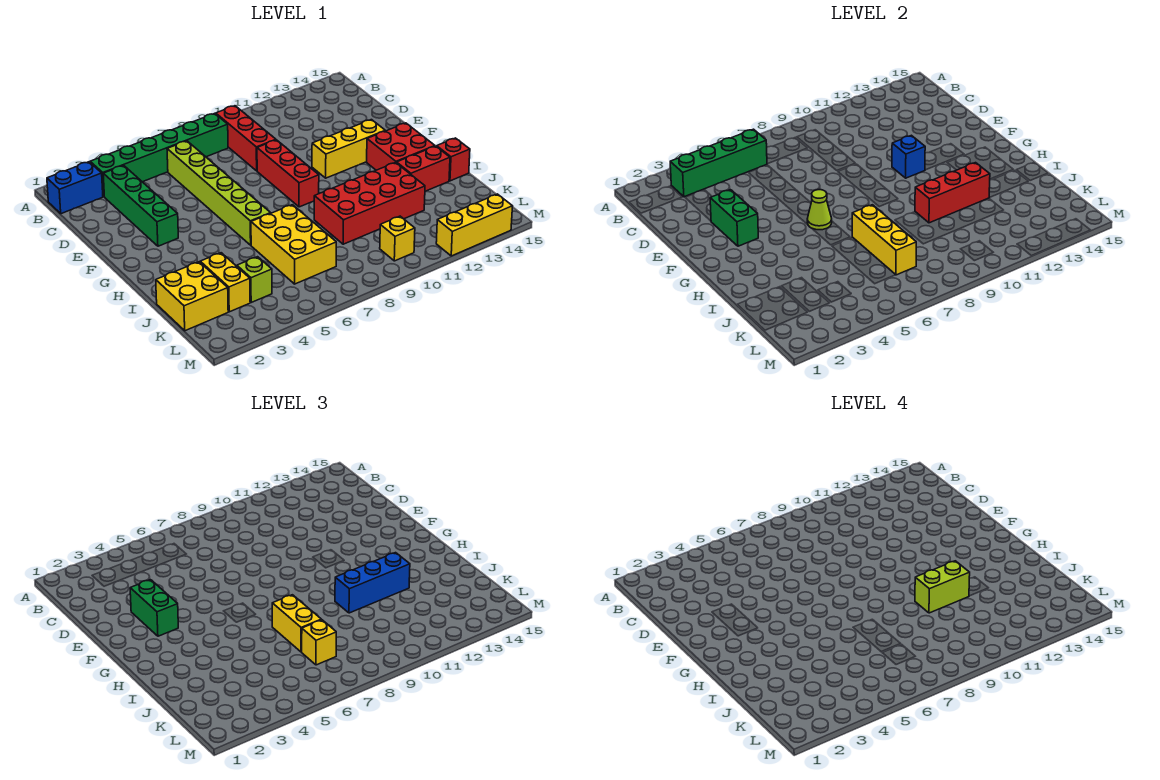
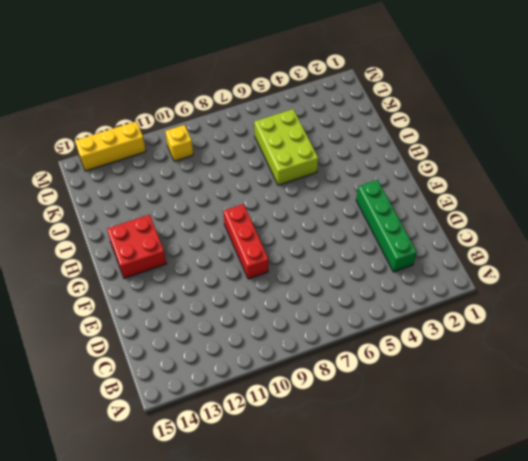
lime 2x3 brick [254,109,318,185] -> yellow 2x3 brick [251,205,336,284]
none -> blue 1x2 brick [47,162,103,214]
none -> green 1x6 brick [90,113,228,197]
none -> red 1x3 brick [216,106,276,171]

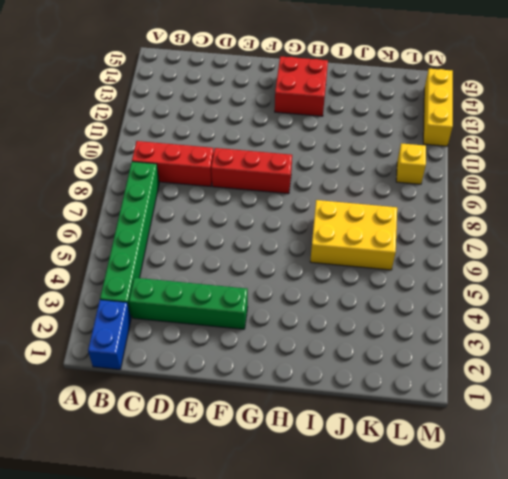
none -> lime 1x6 brick [167,141,271,245]
none -> yellow 1x3 brick [312,120,385,178]
none -> red 2x4 brick [314,163,425,244]

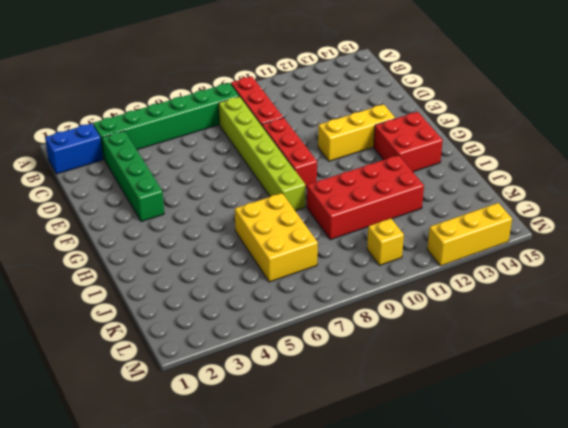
lime 1x6 brick [219,96,305,211] -> lime 1x6 brick moved to [167,141,271,245]
none -> red 1x2 brick [397,146,450,191]
none -> red 1x1 brick [437,138,470,181]
none -> yellow 2x2 brick [156,262,228,331]

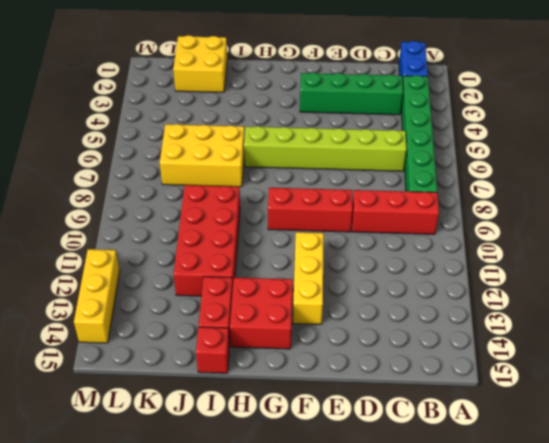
none -> yellow 1x2 brick [200,253,250,312]
none -> lime 1x1 brick [237,257,272,302]
none -> yellow 1x1 brick [380,216,415,261]

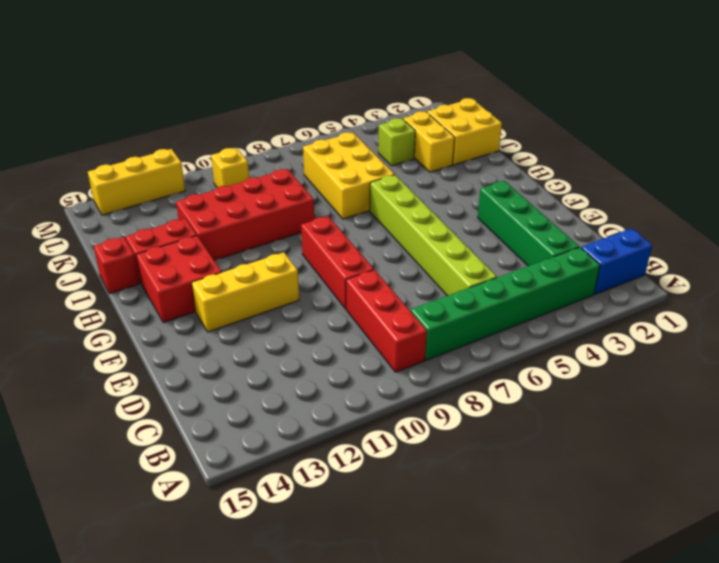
none -> green 1x4 brick [670,129,767,197]
none -> green 1x2 brick [710,190,758,246]
none -> blue 1x1 brick [892,135,925,178]

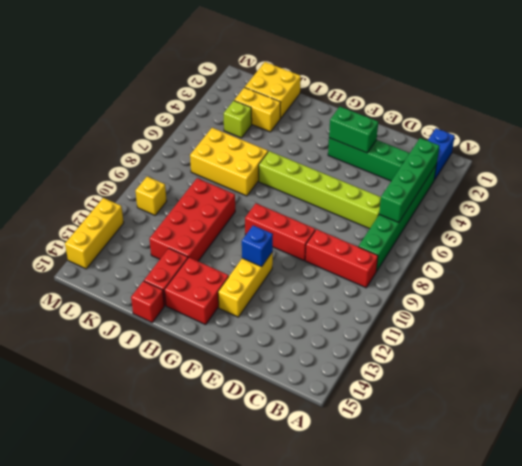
none -> lime 1x1 cone [807,190,832,230]
none -> yellow 1x3 brick [852,205,916,275]
none -> red 1x3 brick [915,163,990,223]

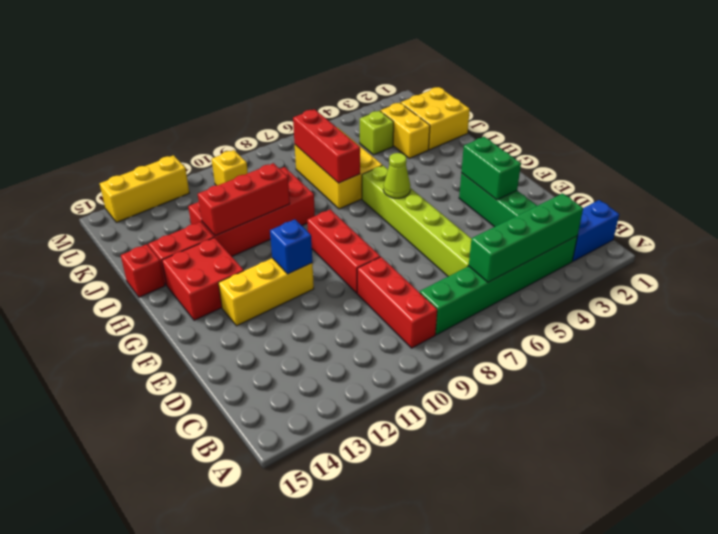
red 1x3 brick [293,109,360,183] -> yellow 1x3 brick [852,205,916,275]
none -> green 1x2 brick [130,580,178,636]
none -> yellow 1x2 brick [272,595,321,652]
none -> blue 1x3 brick [335,553,410,613]

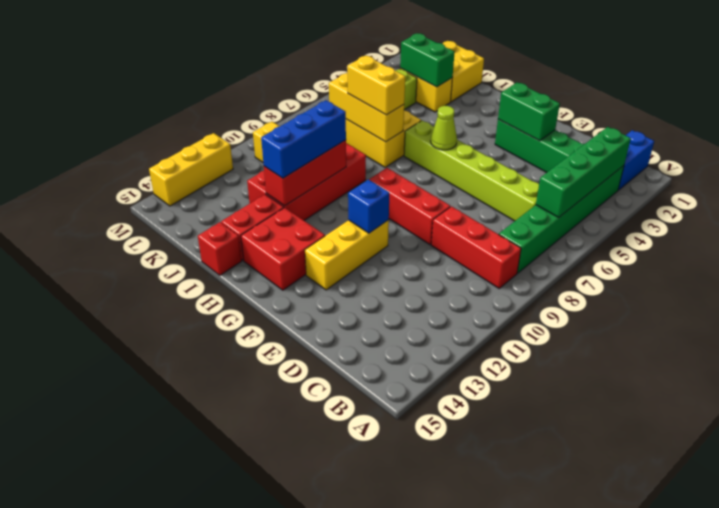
green 1x2 brick [400,33,455,87] -> green 1x2 brick moved to [130,580,178,636]
none -> yellow 1x1 brick [302,620,336,665]
none -> lime 1x2 brick [915,561,970,613]

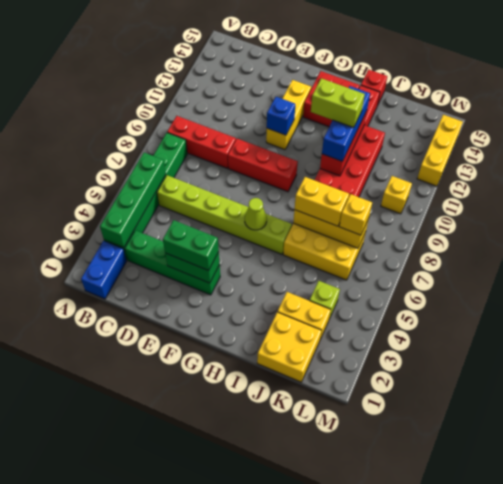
lime 1x2 brick [311,78,365,128] -> lime 1x2 brick turned to [915,561,970,613]

